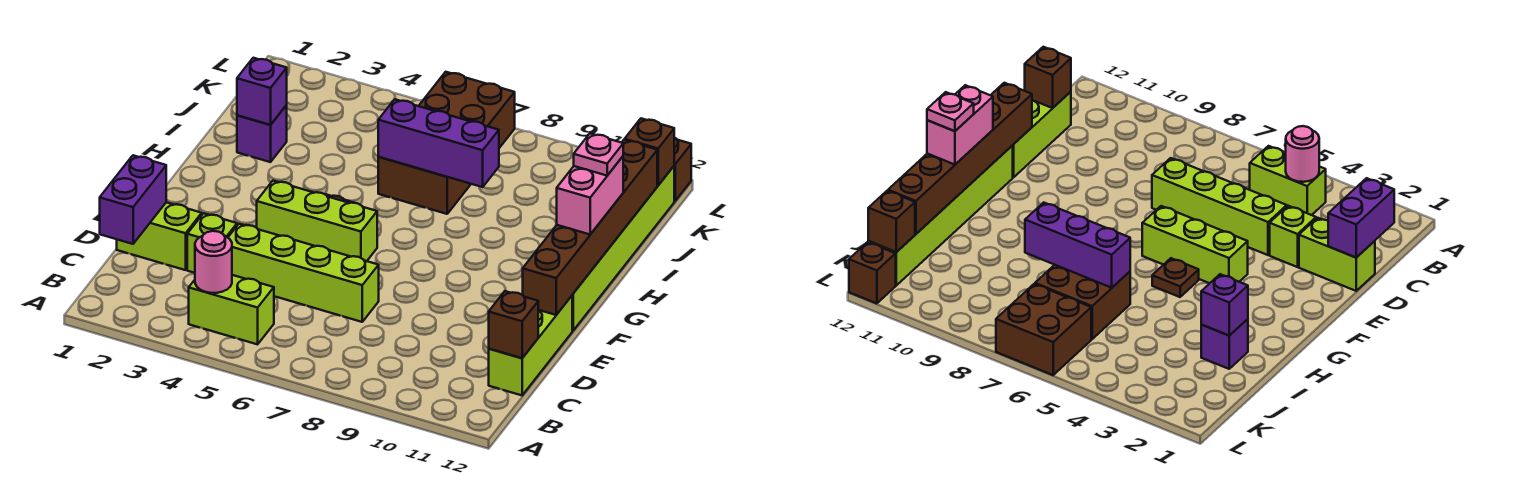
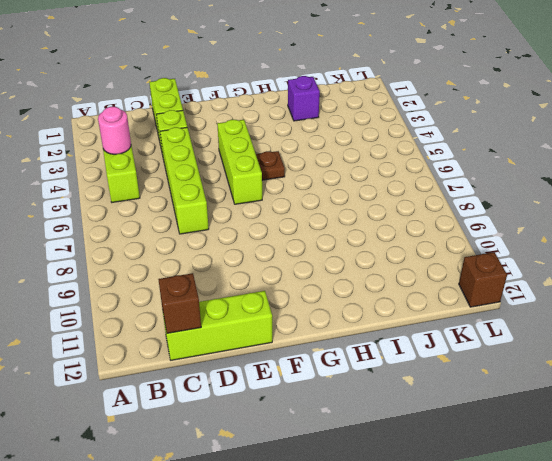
none -> lime 1x6 brick [572,166,674,331]
none -> brown 2x2 brick [378,157,471,214]
none -> brown 2x2 brick [419,72,515,148]

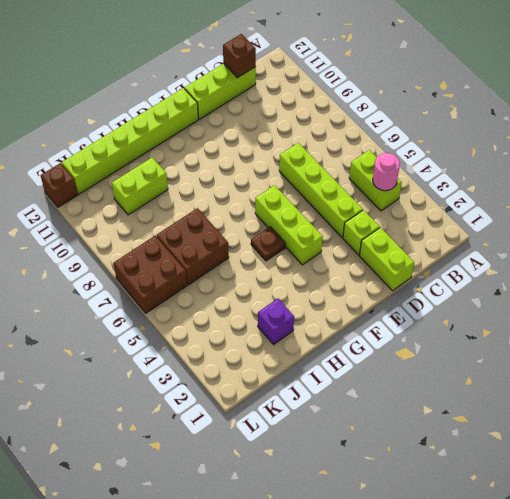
lime 1x2 brick [112,158,168,215] -> none
none -> purple 1x2 brick [100,155,166,244]
none -> brown 1x6 brick [523,140,657,315]
none -> purple 1x1 brick [237,58,287,125]

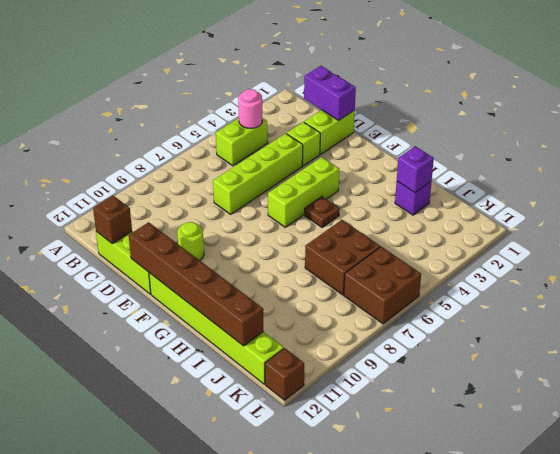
lime 1x1 round brick [177,222,204,260] -> none
none -> purple 1x3 brick [378,99,499,187]
none -> brown 1x1 brick [625,118,674,185]
none -> pink 1x2 brick [556,157,623,234]

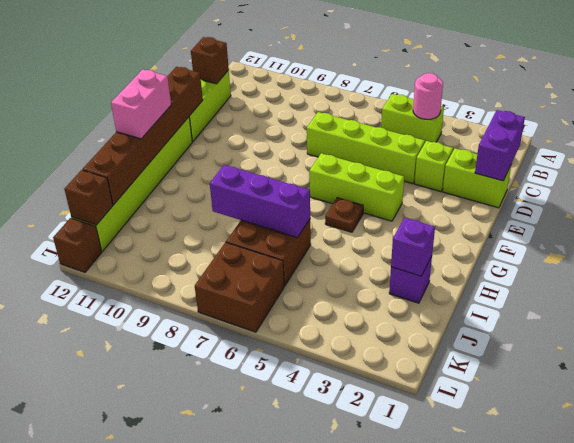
none -> pink 1x1 plate [574,134,623,176]

